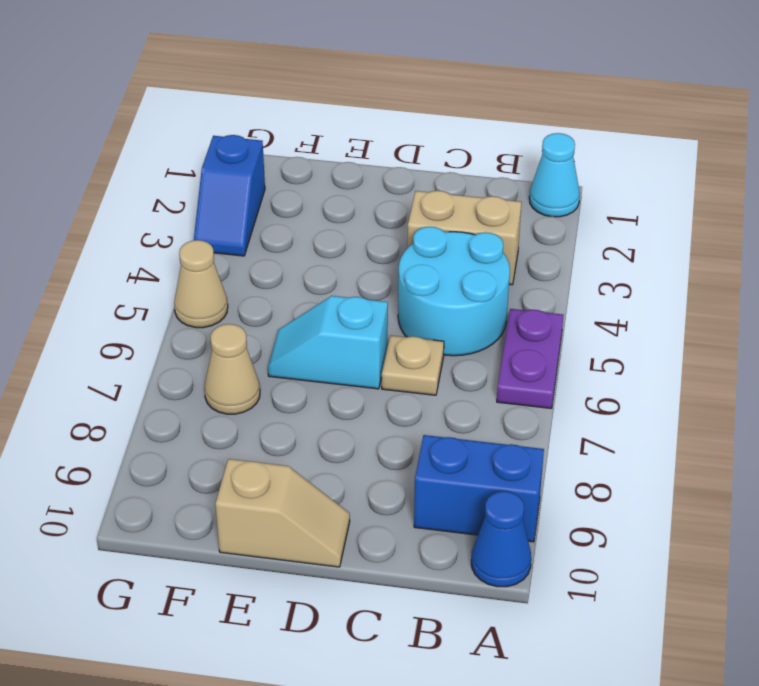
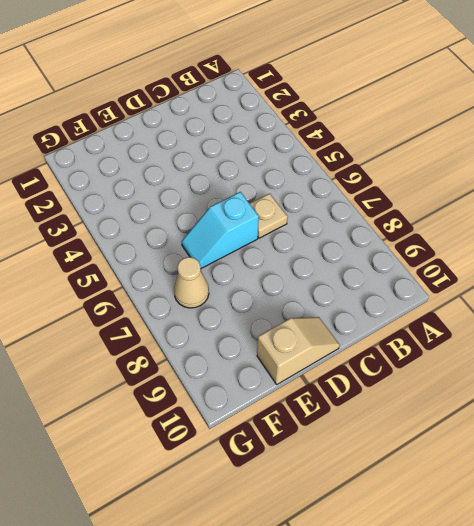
none -> cyan 1x1 cone [529,133,580,217]
none -> purple 1x2 plate [497,309,563,408]
none -> blue 1x2 brick [414,435,544,542]

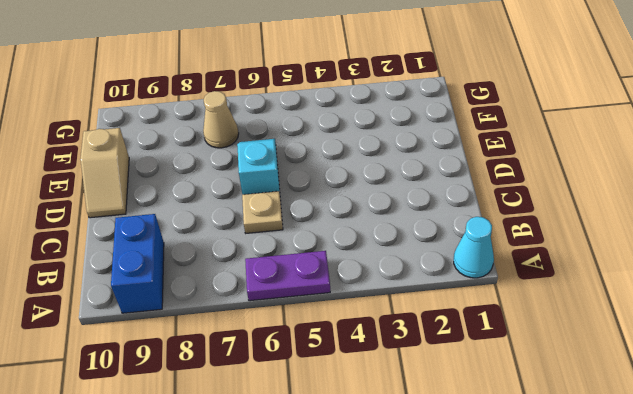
none -> blue 1x1 cone [471,491,531,587]
none -> tan 1x2 brick [407,191,521,285]
none -> cyan 2x2 round brick [398,227,510,356]

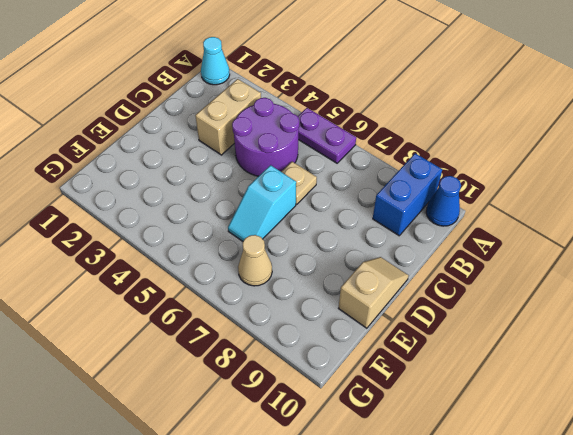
purple 2x2 round brick [232,98,299,176] -> cyan 2x2 round brick [398,227,510,356]
none -> blue 1x2 slope [194,135,265,256]
none -> tan 1x1 cone [174,240,228,328]

